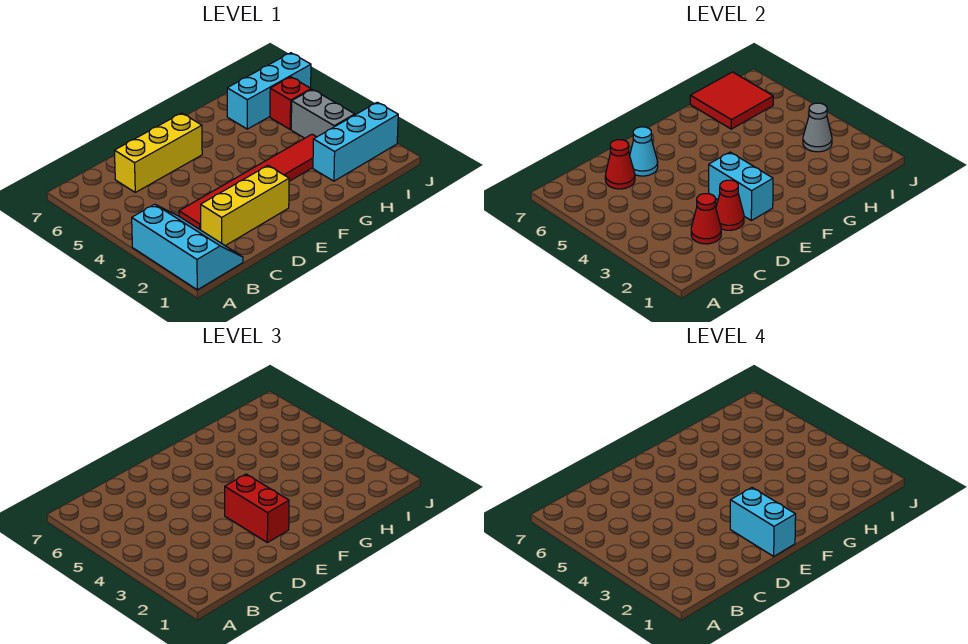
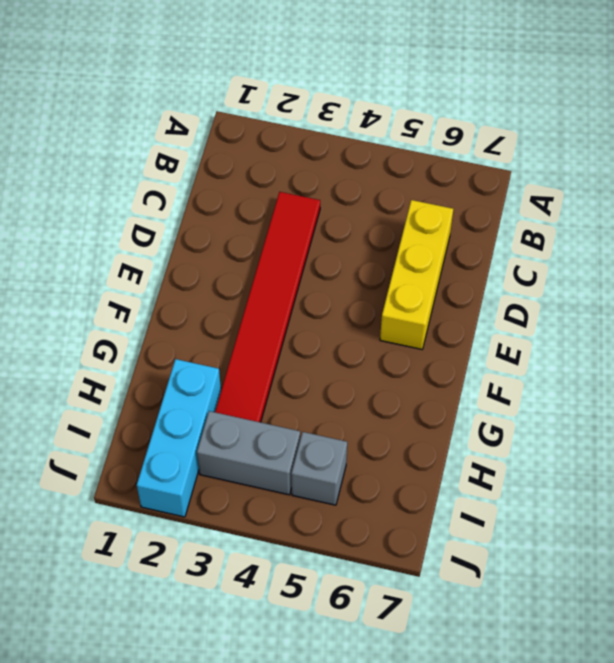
grey 1x1 brick [291,432,347,505] -> red 1x1 brick [270,77,311,129]
none -> cyan 2x3 slope [132,204,243,290]
none -> yellow 1x3 brick [201,166,289,246]
none -> cyan 1x3 brick [227,53,311,129]

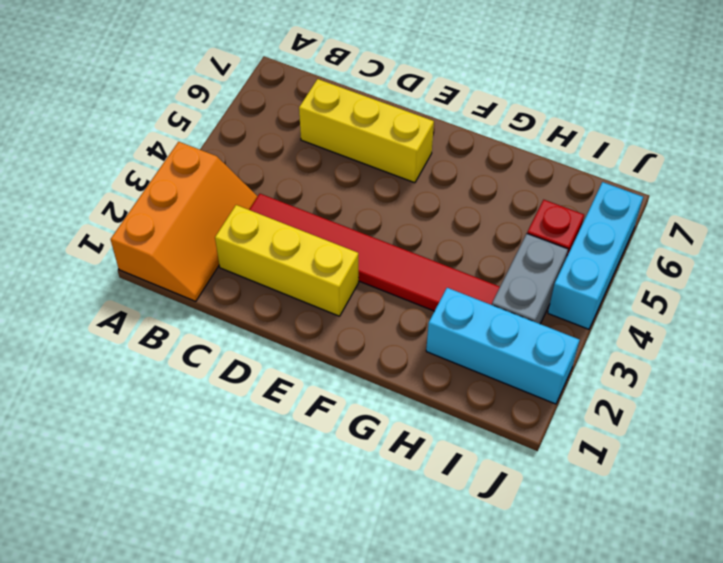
orange 2x3 slope [111,142,258,301] -> cyan 2x3 slope [132,204,243,290]
cyan 1x3 brick [548,182,643,329] -> cyan 1x3 brick turned to [227,53,311,129]
none -> red 1x1 cone [691,194,721,244]
none -> red 1x1 cone [605,140,635,189]
none -> red 1x1 cone [716,180,744,230]

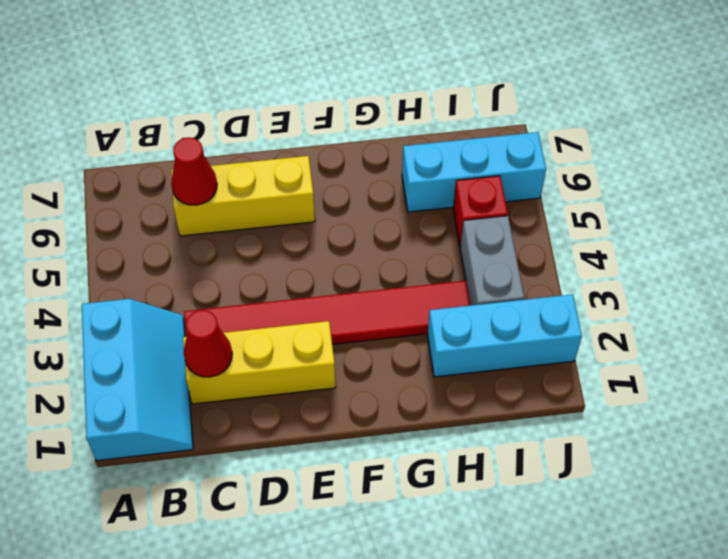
none -> red 1x1 cone [716,180,744,230]
none -> cyan 1x1 cone [630,127,658,176]
none -> cyan 1x2 brick [709,152,773,221]

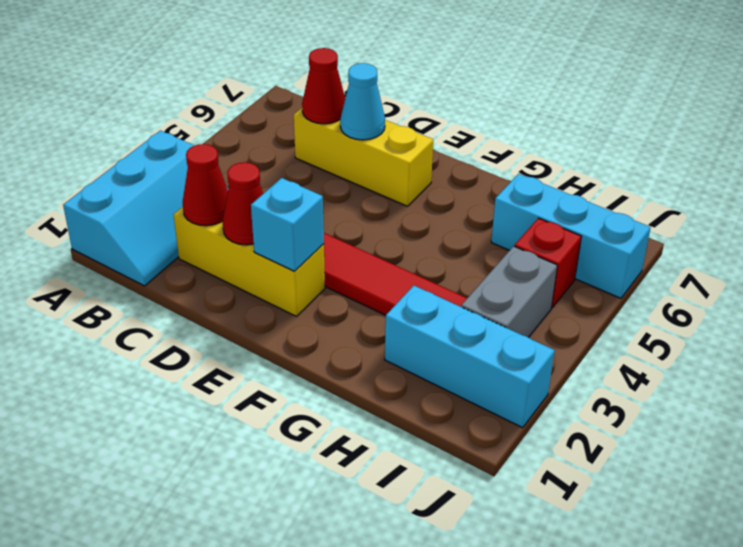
cyan 1x1 brick [251,178,324,271] -> cyan 1x2 brick [709,152,773,221]
none -> red 2x2 tile [690,72,773,129]
none -> grey 1x1 cone [803,103,832,152]
none -> red 1x2 brick [225,474,289,543]

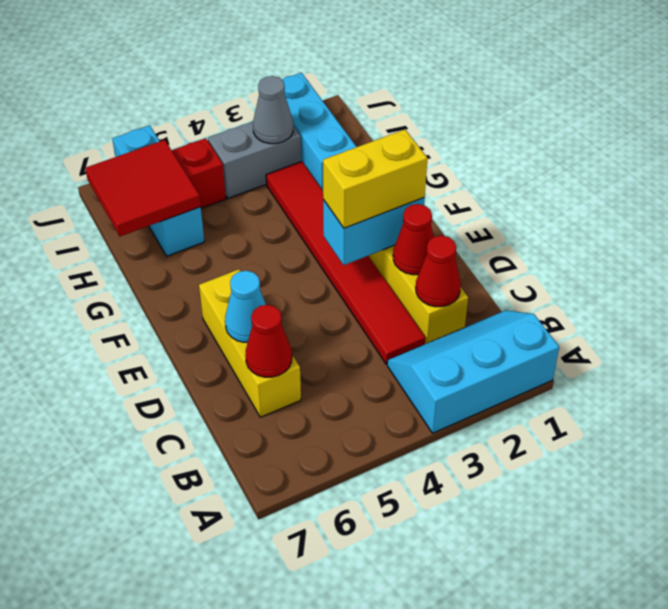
yellow 1x2 brick [323,130,428,228] -> red 1x2 brick [225,474,289,543]
none -> cyan 1x2 brick [730,488,796,556]

